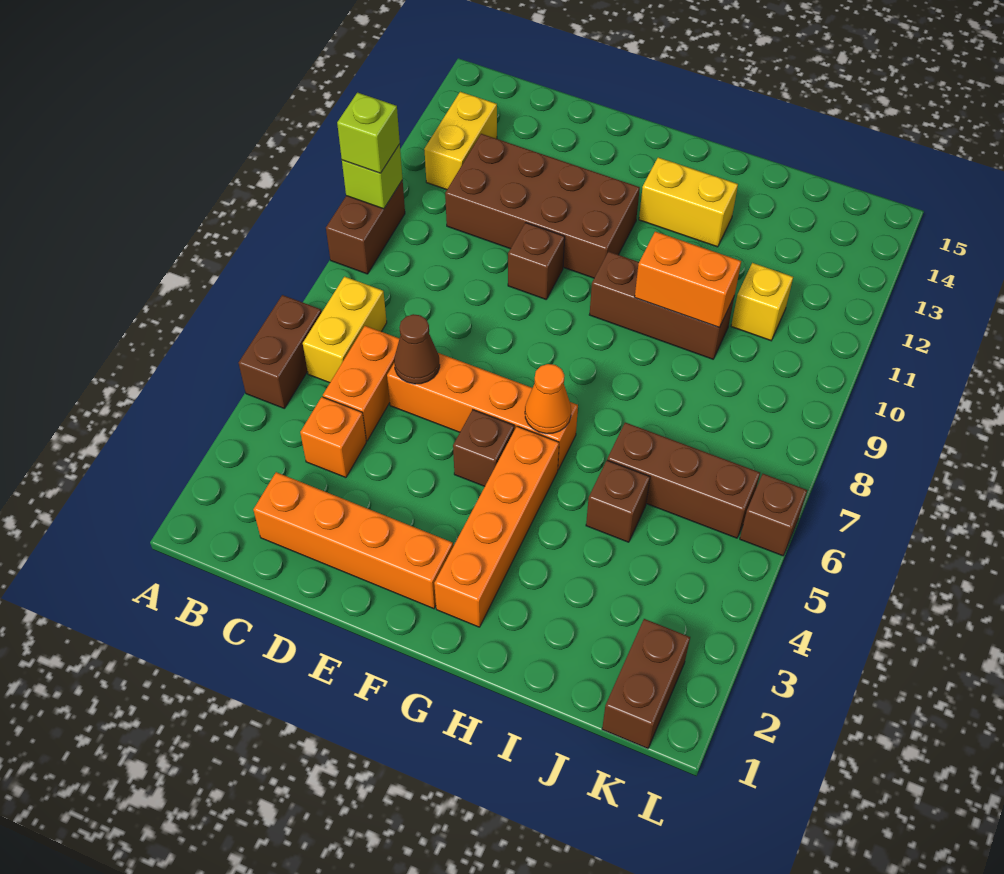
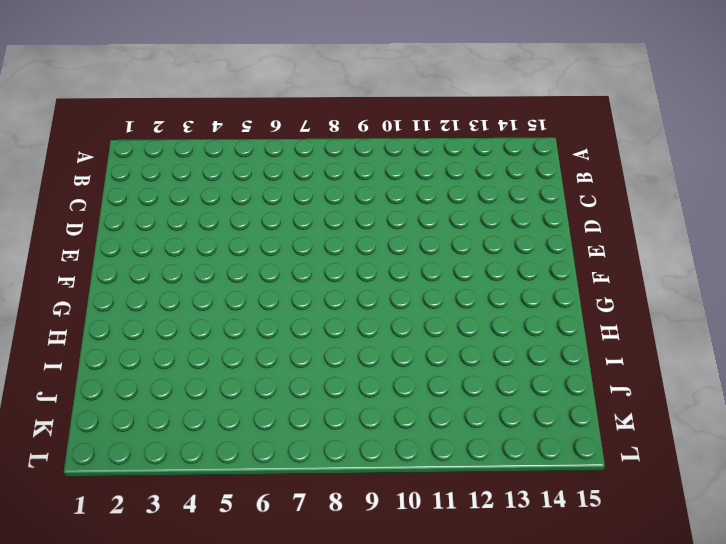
none -> brown 1x2 brick [239,295,322,408]
none -> brown 1x2 brick [326,180,405,274]
none -> yellow 1x2 brick [303,277,387,383]

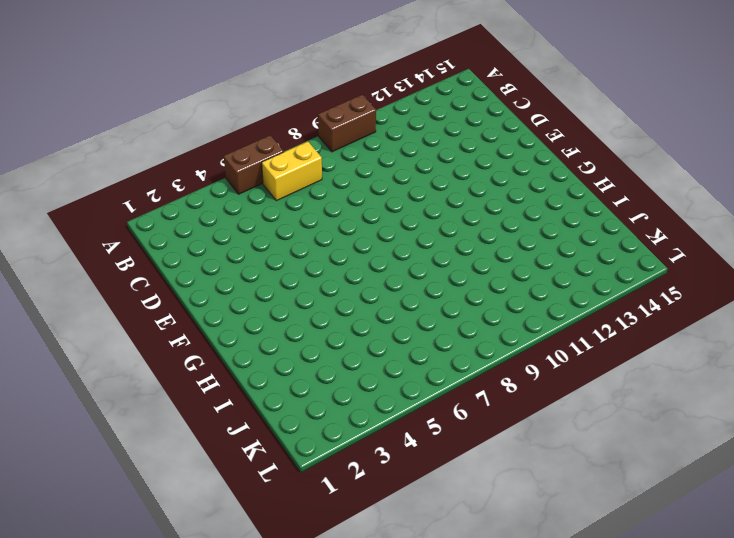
none -> yellow 1x2 brick [424,92,497,190]
none -> orange 1x4 brick [253,472,453,609]
none -> orange 1x1 brick [300,397,366,478]

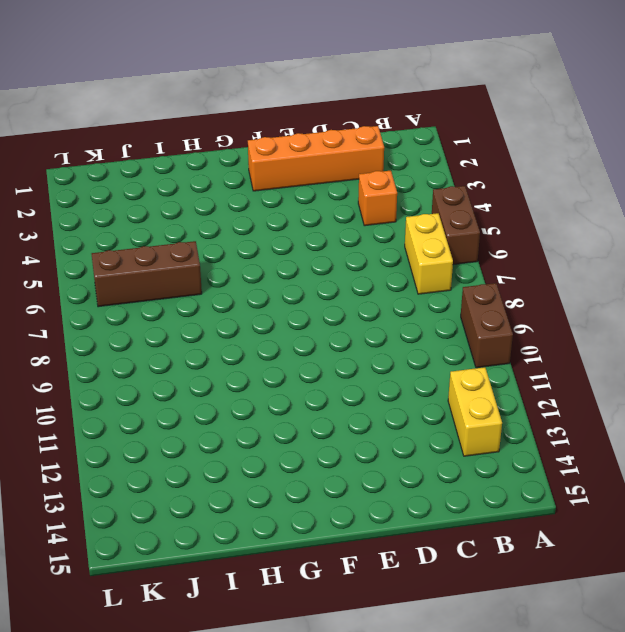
none -> orange 1x2 brick [323,326,399,441]
none -> brown 2x4 brick [445,134,640,278]
none -> orange 1x4 brick [387,353,578,470]

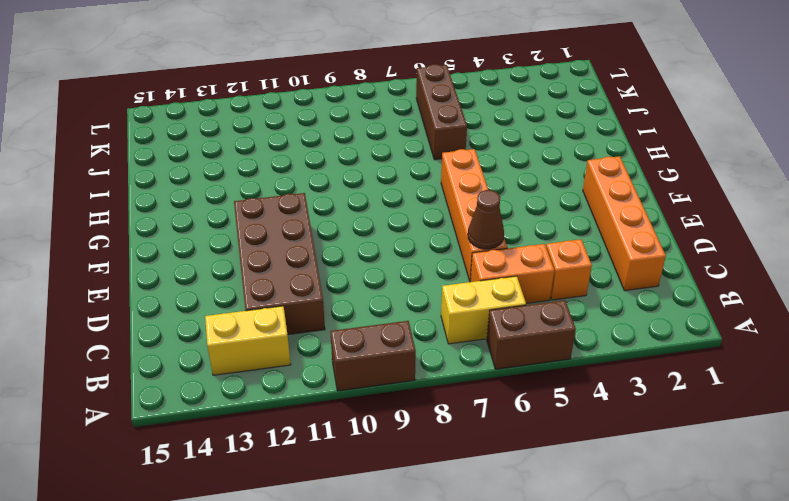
none -> brown 1x1 brick [508,223,565,299]
none -> brown 1x1 brick [453,410,514,486]
none -> orange 1x4 brick [434,426,559,627]

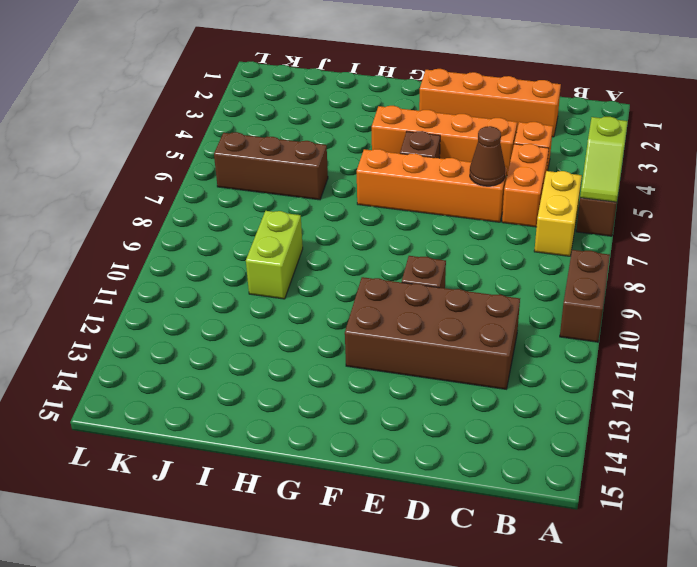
lime 1x2 slope [580,117,628,202] -> none
orange 1x4 brick [372,106,517,174] -> orange 1x4 brick turned to [434,426,559,627]
lime 1x2 brick [246,211,303,299] -> brown 1x3 brick [589,252,734,359]
none -> yellow 1x2 brick [424,92,497,190]
none -> yellow 1x2 brick [639,158,738,247]
none -> brown 1x1 brick [586,460,650,542]

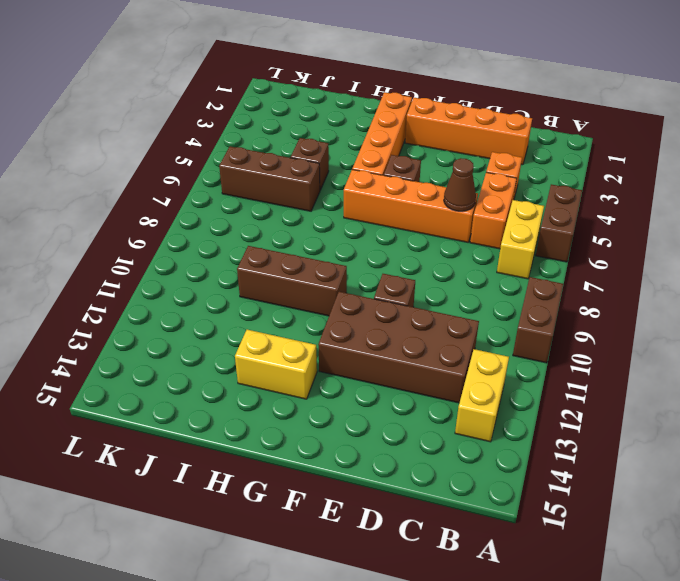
none -> yellow 1x1 brick [731,263,793,341]
none -> brown 1x2 brick [602,619,690,748]
none -> brown 1x1 brick [740,474,807,556]

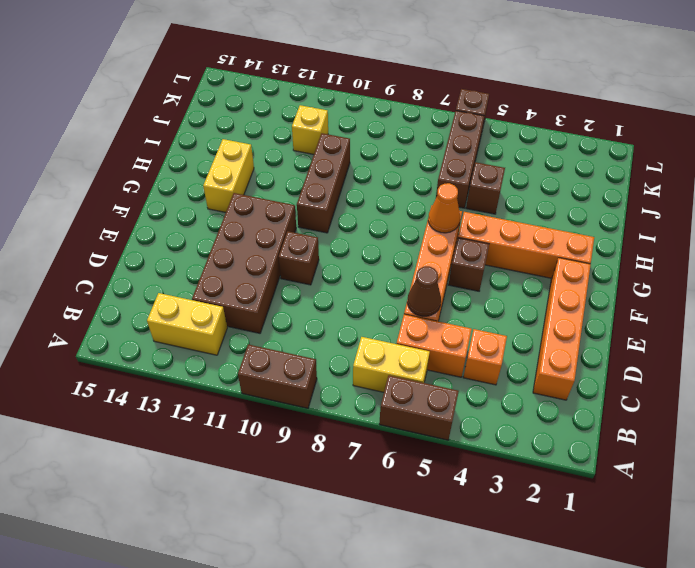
none -> brown 1x2 brick [602,619,690,748]
none -> lime 1x1 brick [342,144,402,209]
none -> orange 1x2 brick [635,232,741,328]

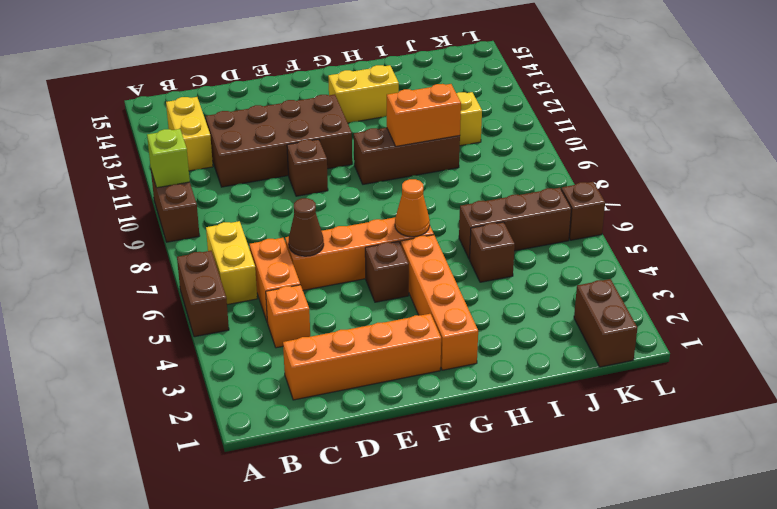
none -> lime 1x1 brick [337,93,400,173]

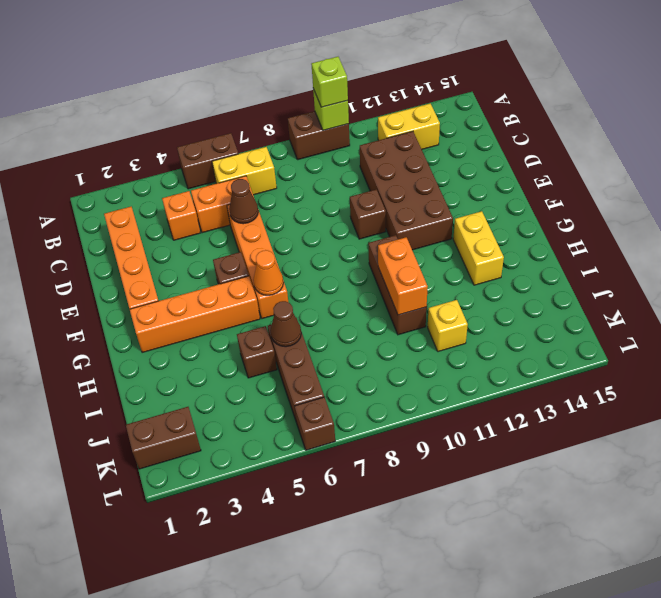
brown 1x1 cone [270,301,301,347] -> none

